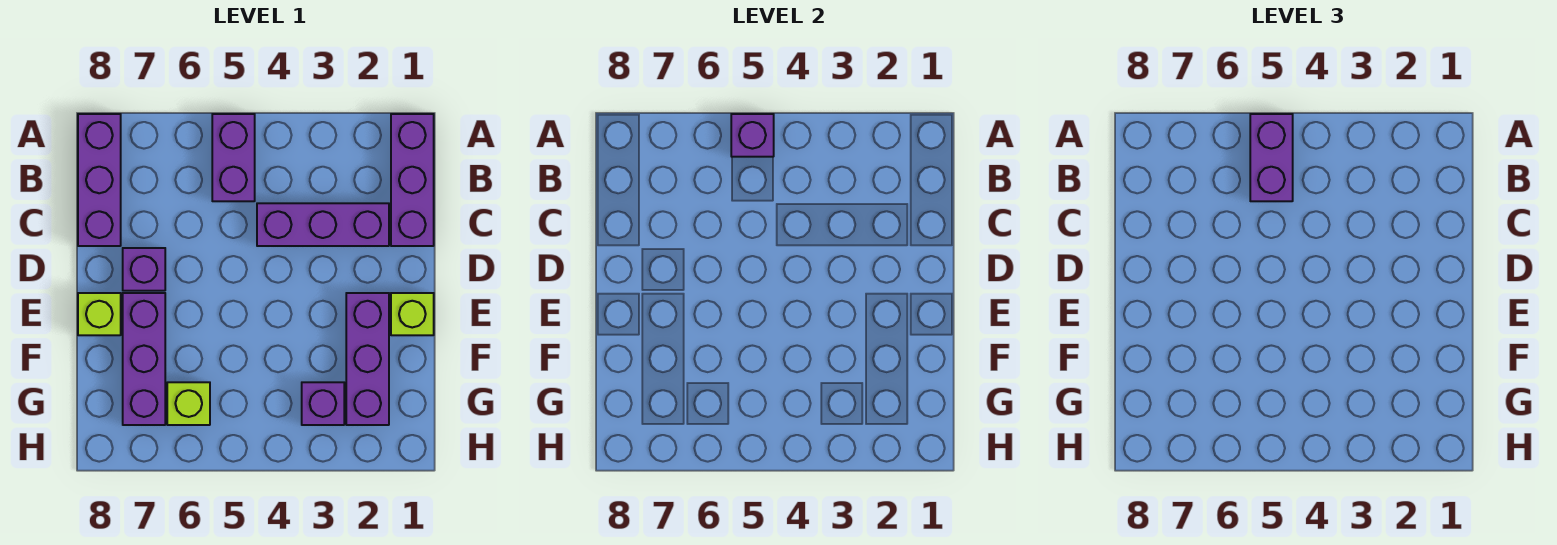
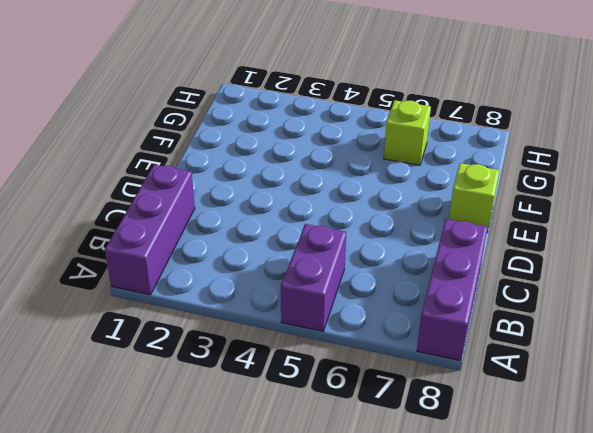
none -> purple 1x3 brick [257,203,389,246]
none -> purple 1x1 brick [123,248,165,291]
none -> lime 1x1 brick [391,293,434,335]

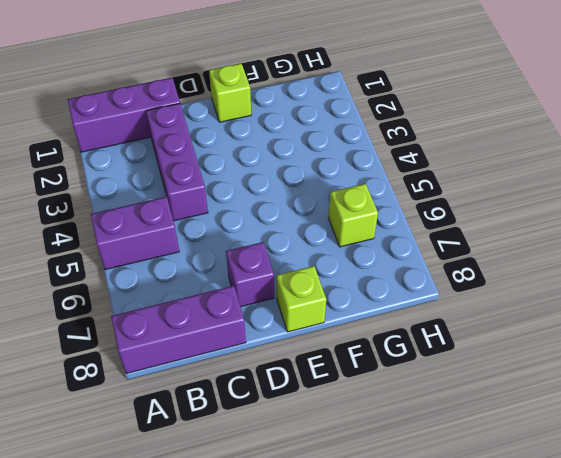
none -> purple 1x3 brick [346,293,389,425]
none -> purple 1x3 brick [123,293,165,425]
none -> purple 1x1 brick [302,382,344,425]

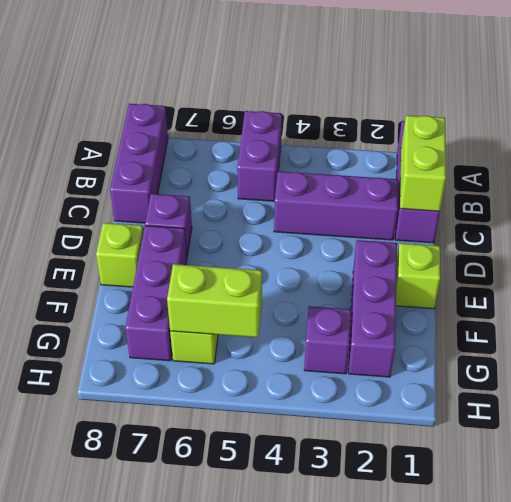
lime 1x2 brick [400,115,446,211] -> none
lime 1x2 brick [167,264,262,337] -> none
none -> purple 1x1 brick [731,114,774,157]
none -> purple 1x2 brick [1250,114,1293,201]

